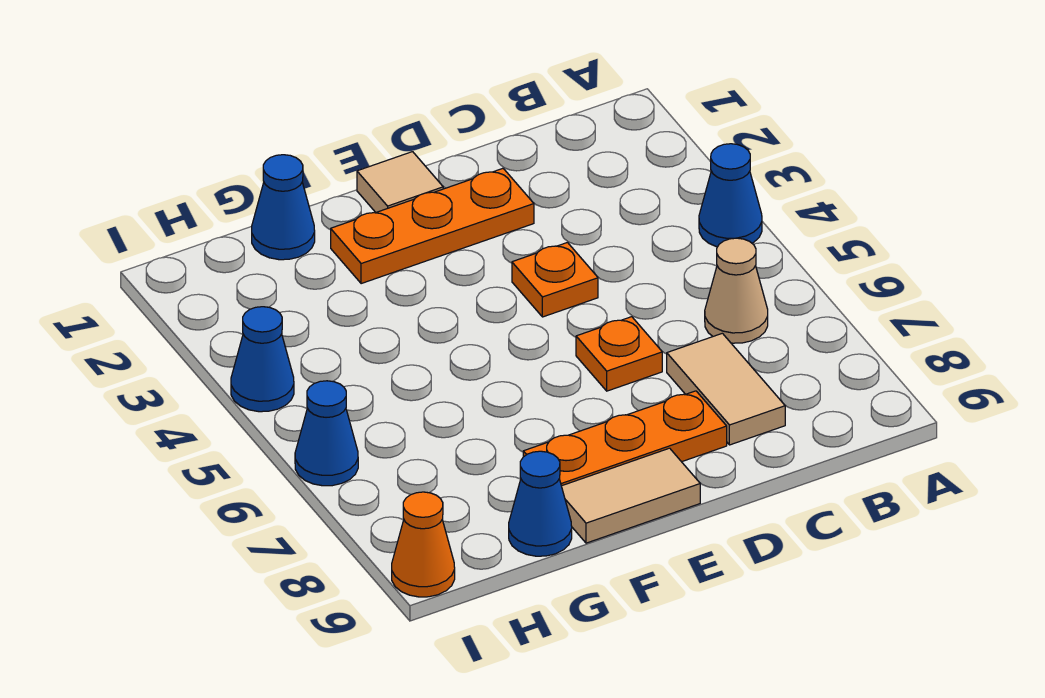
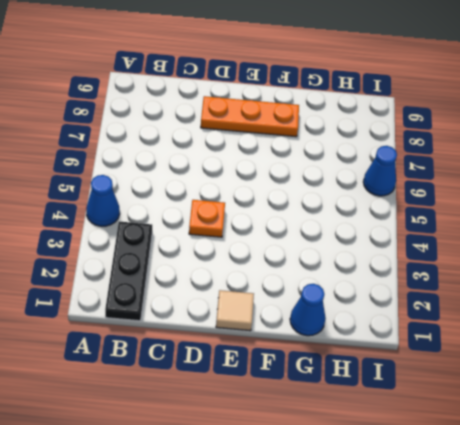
black 1x3 plate [105,222,152,321] -> none
none -> tan 1x1 cone [705,238,768,343]
none -> tan 1x2 tile [667,333,785,445]
none -> orange 1x3 plate [331,169,534,284]

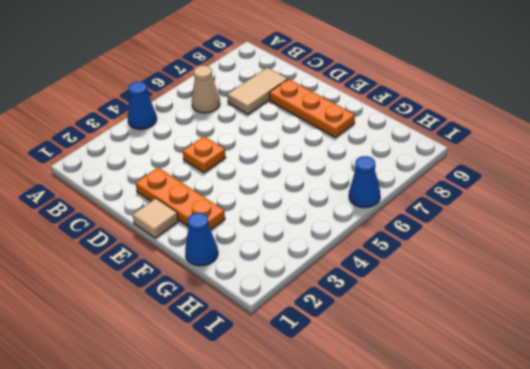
none -> orange 1x1 plate [576,317,662,391]
none -> tan 1x2 tile [562,448,700,543]
none -> blue 1x1 cone [509,451,572,556]

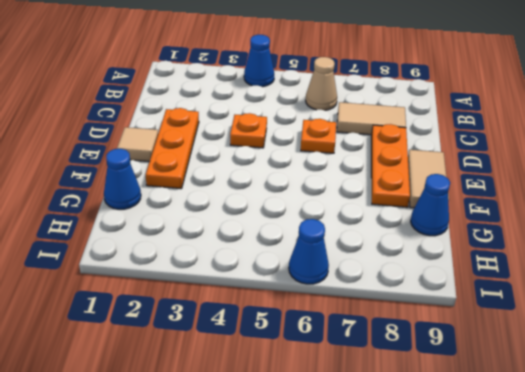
none -> blue 1x1 cone [231,307,294,412]
none -> orange 1x1 cone [392,492,455,597]

